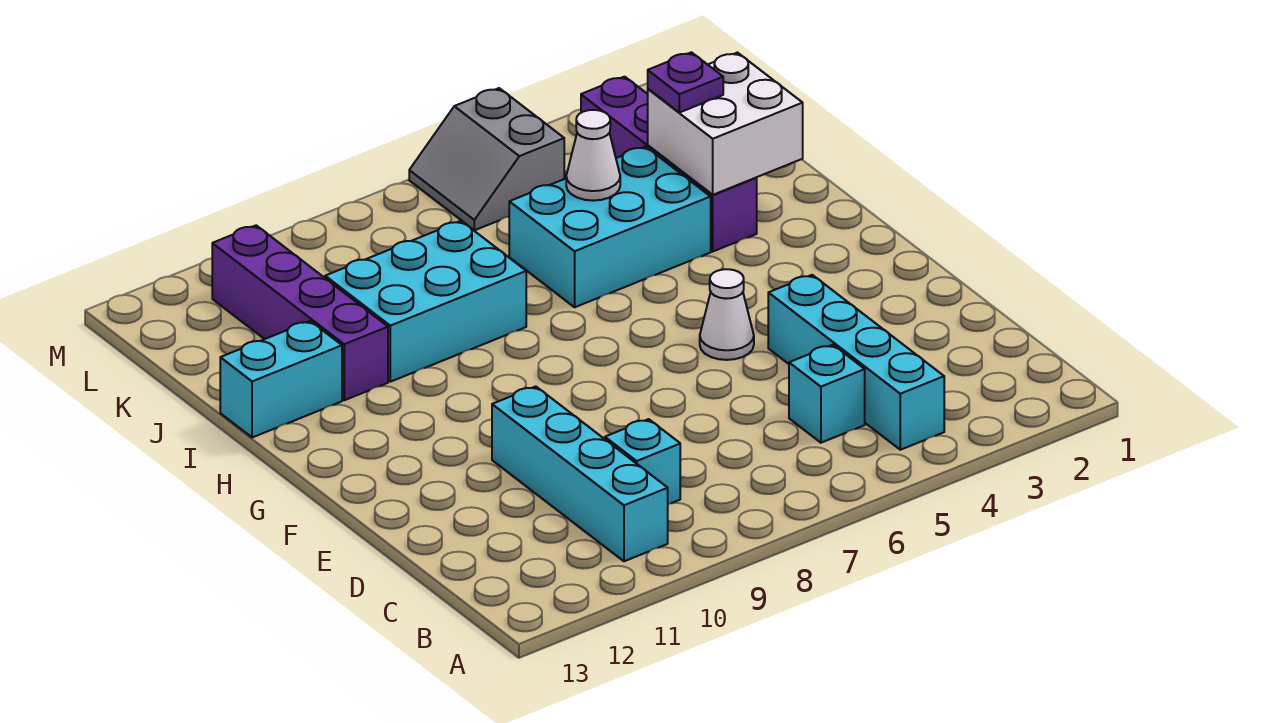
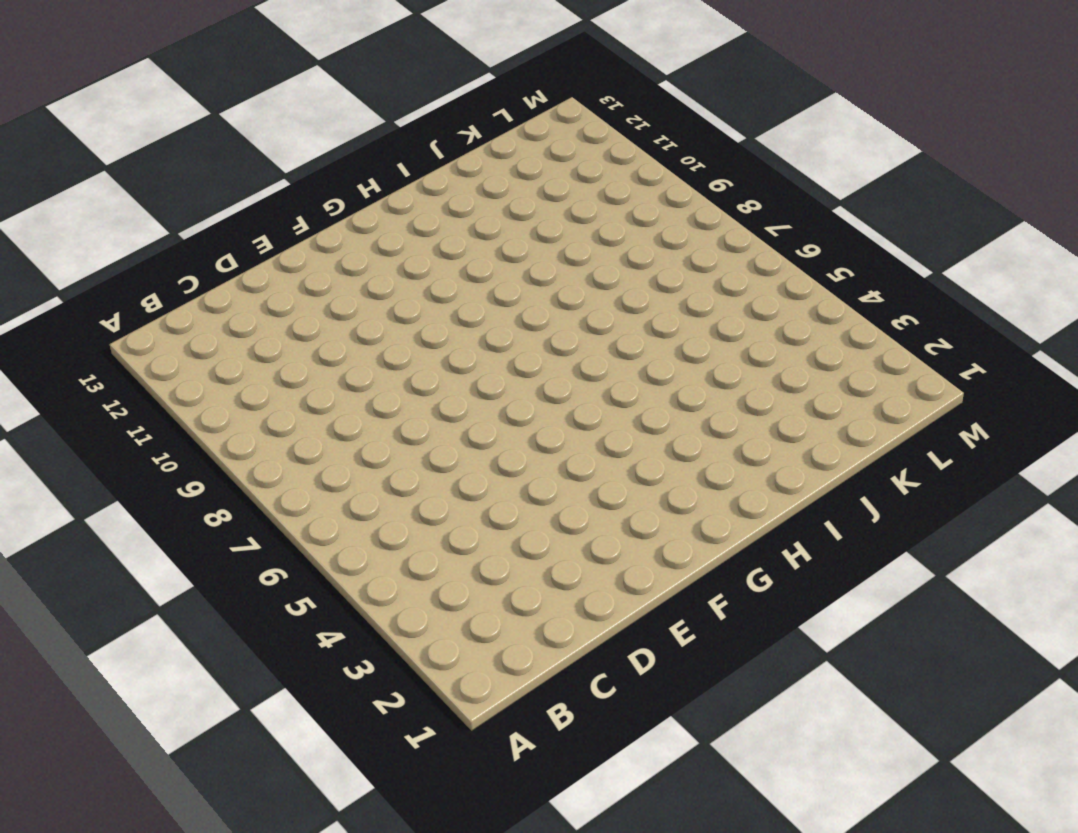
none -> cyan 1x4 brick [768,275,944,450]
none -> cyan 1x4 brick [492,386,668,561]
none -> cyan 1x1 brick [789,345,865,443]

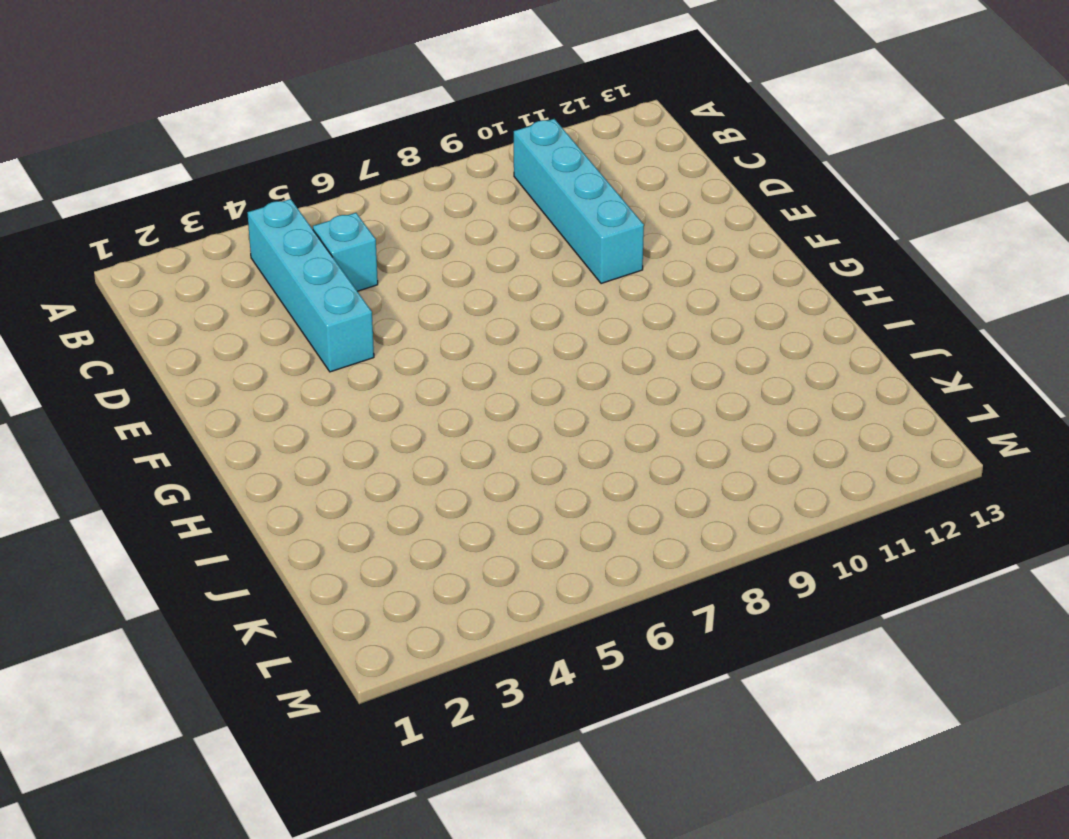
none -> cyan 1x1 brick [605,419,680,504]
none -> white 1x1 cone [700,269,754,360]
none -> purple 1x4 brick [581,77,757,251]

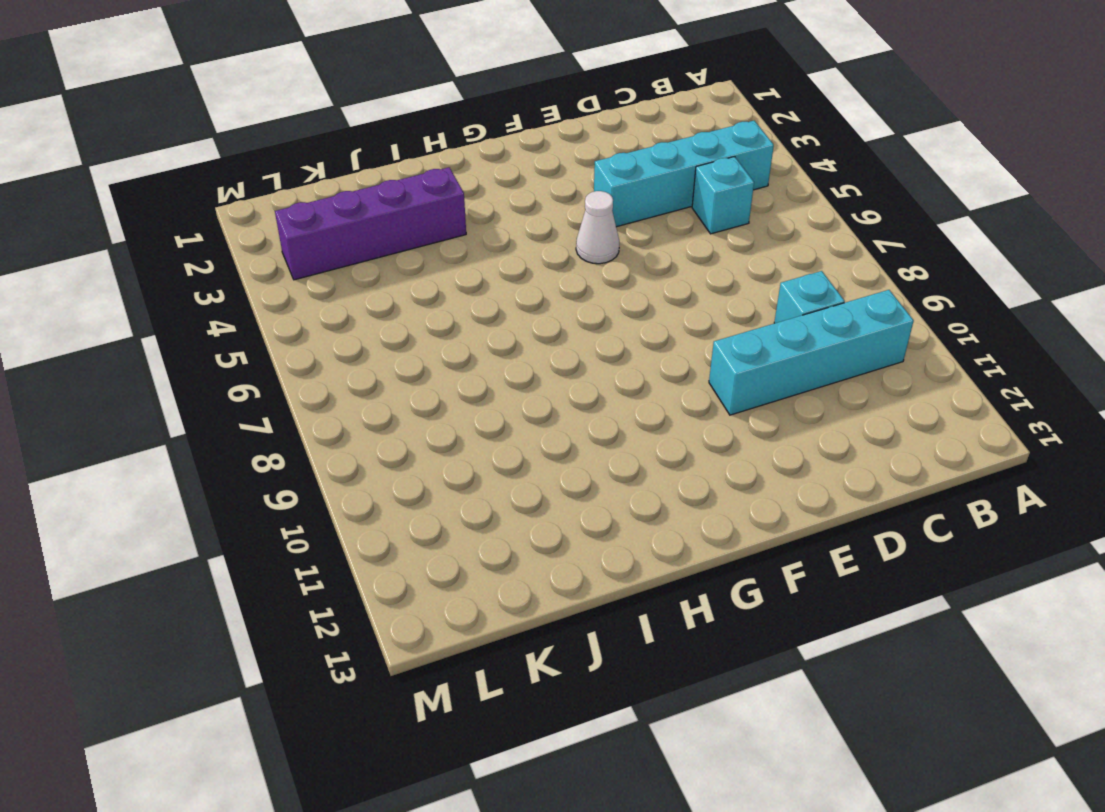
none -> cyan 2x3 brick [509,146,711,307]
none -> cyan 2x3 brick [325,221,526,382]
none -> purple 1x4 brick [212,225,388,400]

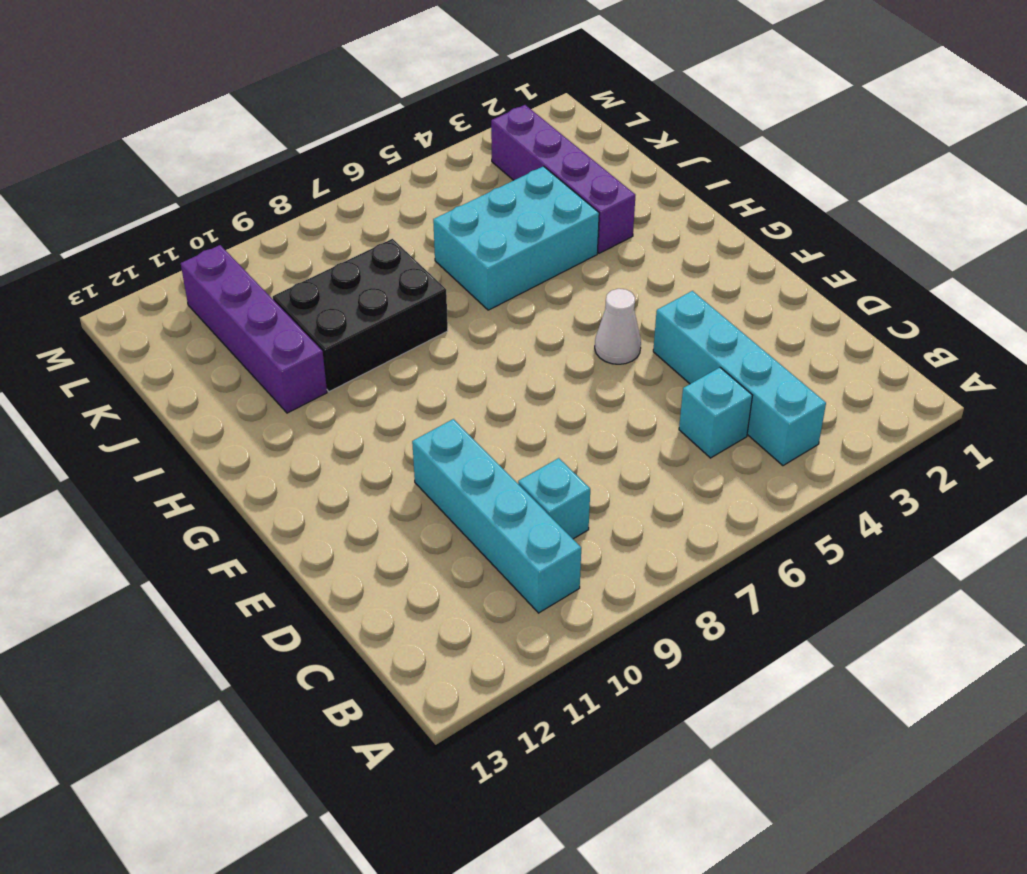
black 2x3 brick [273,239,448,392] -> cyan 2x3 brick [325,221,526,382]
none -> cyan 1x2 brick [220,321,342,438]
none -> grey 2x2 slope [409,88,564,230]
none -> white 2x2 brick [648,53,803,195]

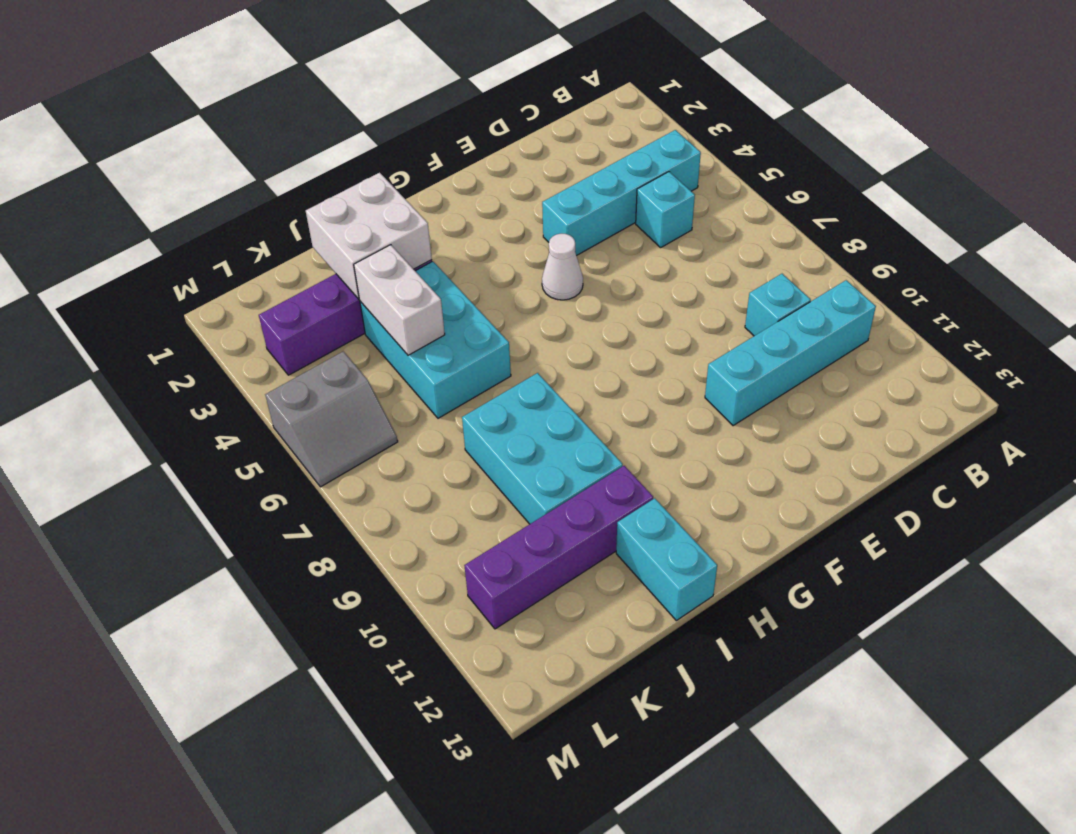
white 1x2 brick [354,245,445,355] -> white 1x1 cone [566,110,620,201]
none -> purple 1x1 plate [648,52,723,112]

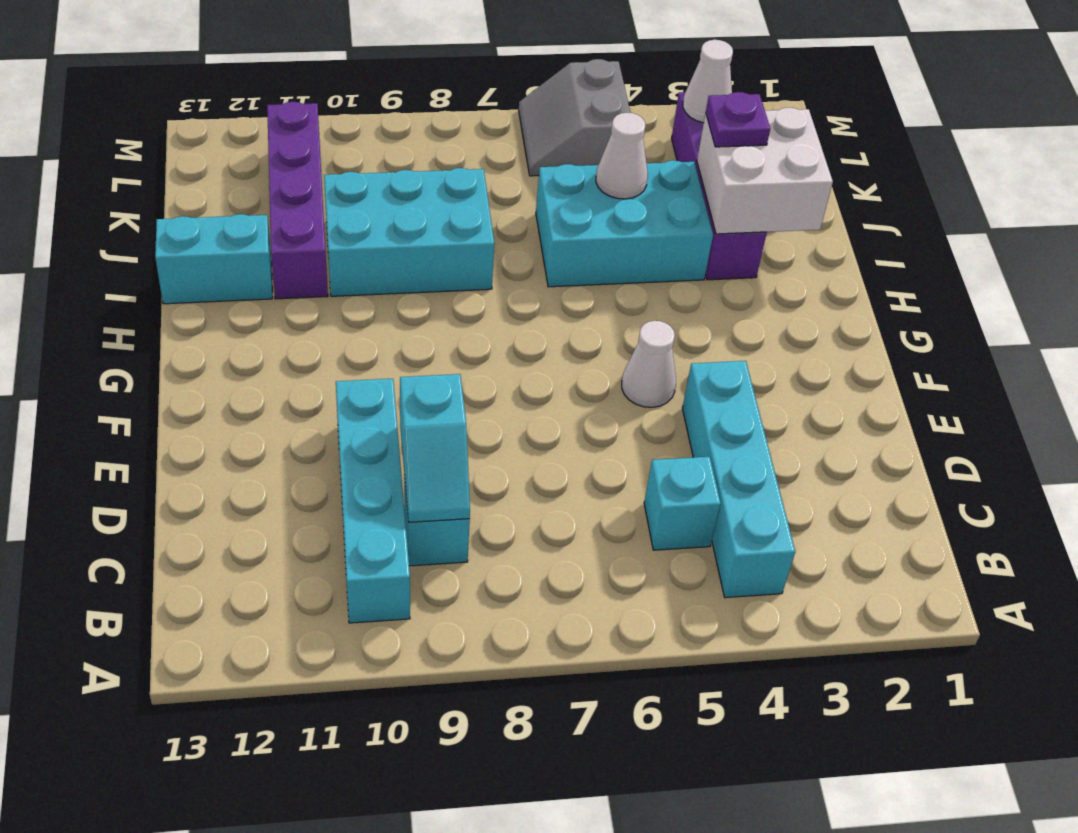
cyan 1x2 slope [400,374,470,522] -> none
white 1x1 cone [683,40,733,123] -> none

